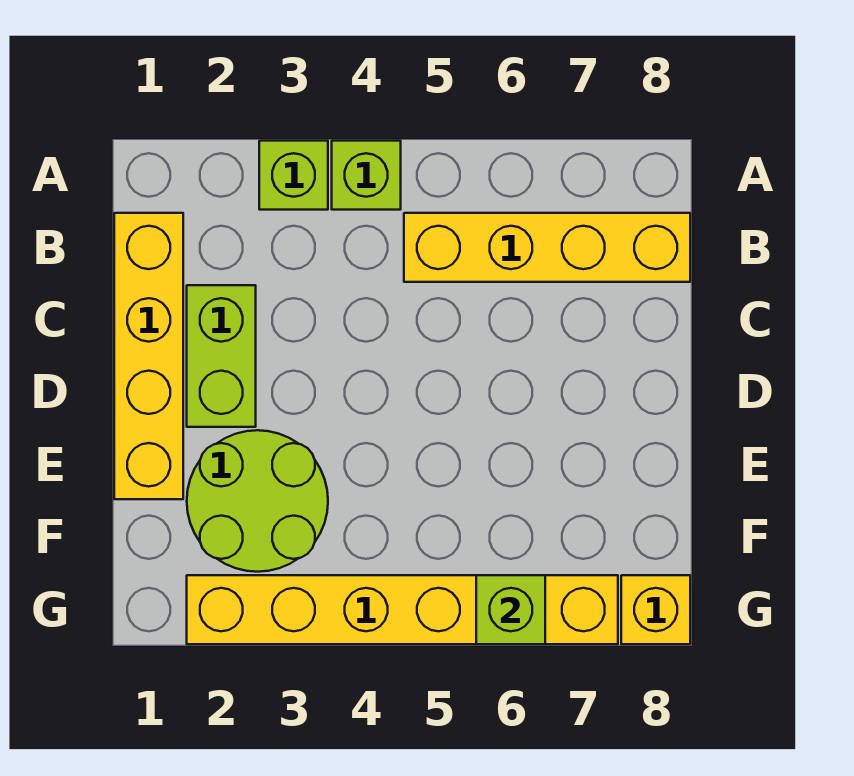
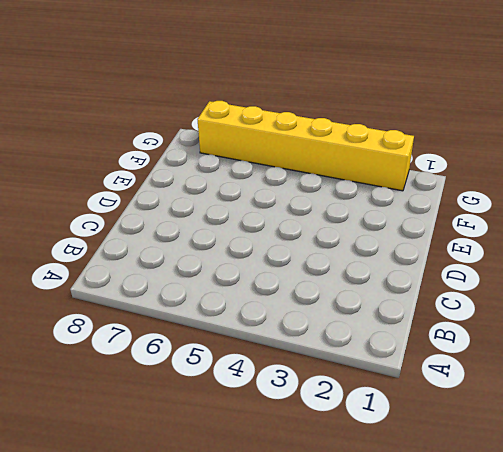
none -> lime 1x1 brick [259,141,328,210]
none -> lime 1x1 brick [332,141,401,210]

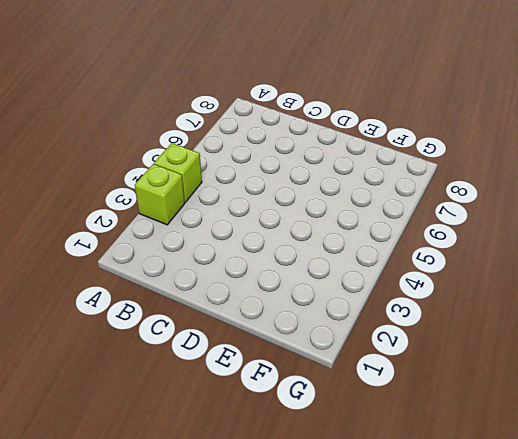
none -> yellow 1x4 brick [114,213,183,499]
none -> yellow 1x4 brick [404,213,690,282]

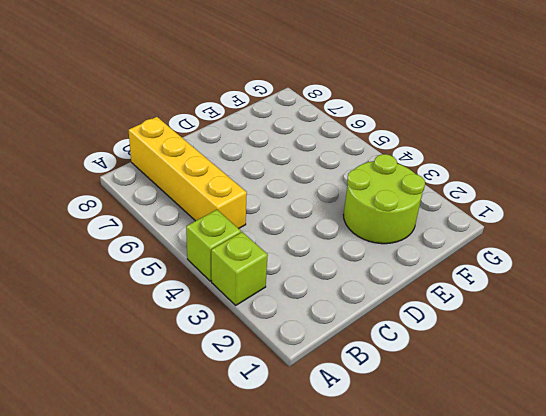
none -> yellow 1x4 brick [114,213,183,499]
none -> lime 1x2 brick [187,285,256,427]

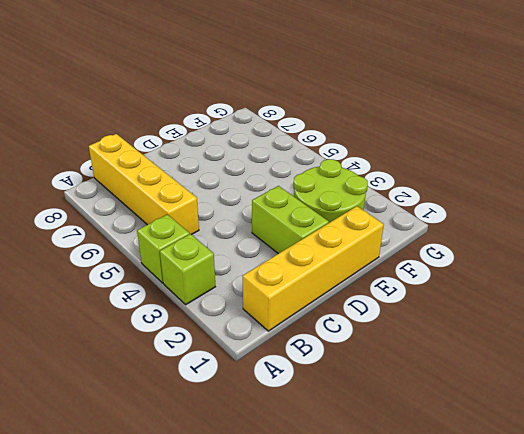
lime 1x2 brick [252,186,329,254] -> lime 1x2 brick turned to [187,285,256,427]
none -> yellow 1x6 brick [187,575,618,644]
none -> yellow 1x1 brick [621,575,690,644]

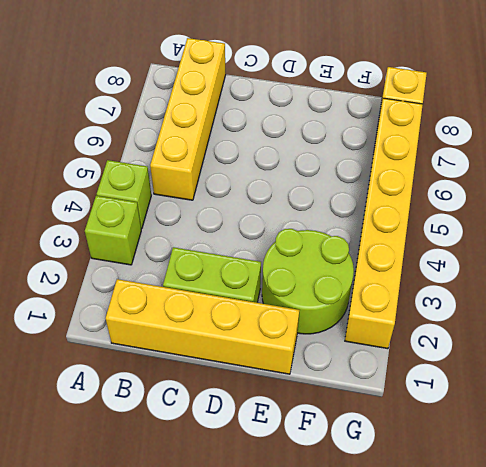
none -> lime 1x1 brick [476,575,545,644]

